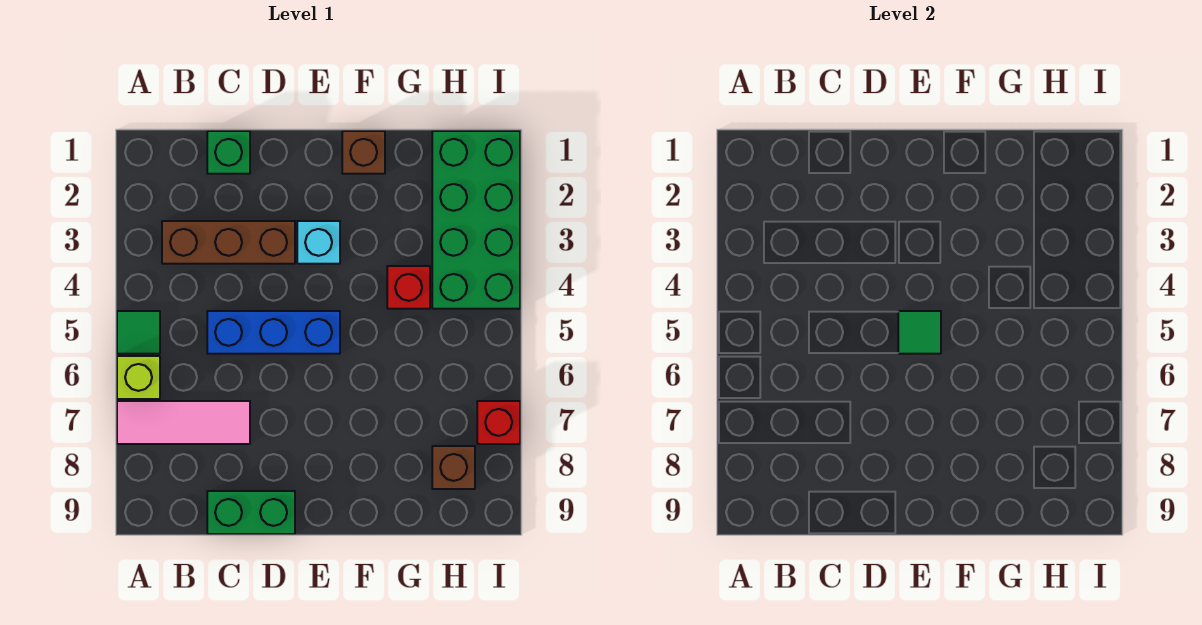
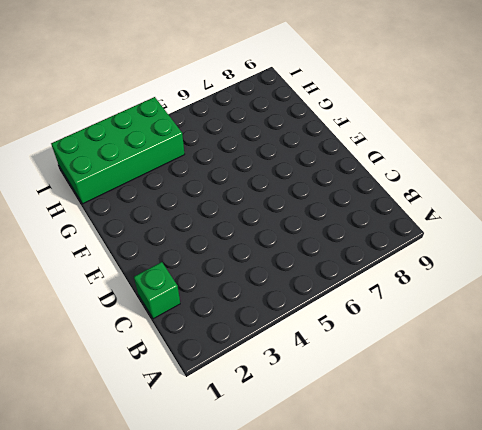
none -> green 1x1 tile [117,311,160,354]
none -> lime 1x1 brick [117,356,160,399]
none -> pink 1x3 tile [117,401,250,444]

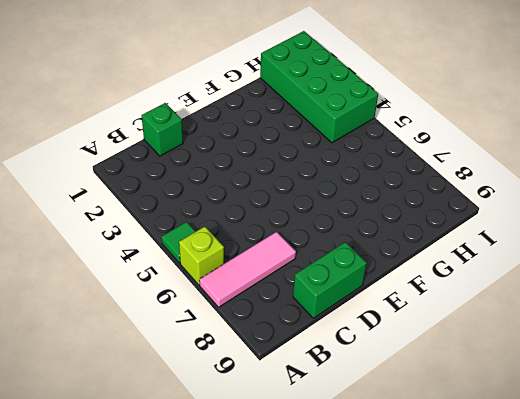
none -> brown 1x3 brick [162,221,295,264]
none -> blue 1x3 brick [207,311,340,354]
none -> cyan 1x1 brick [297,221,340,264]

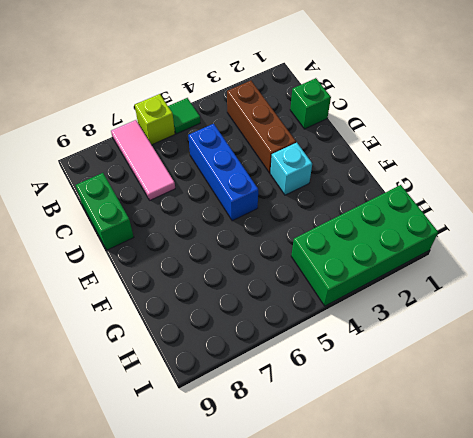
none -> brown 1x1 brick [342,131,385,174]
none -> red 1x1 brick [387,266,430,309]
none -> brown 1x1 brick [432,446,475,489]

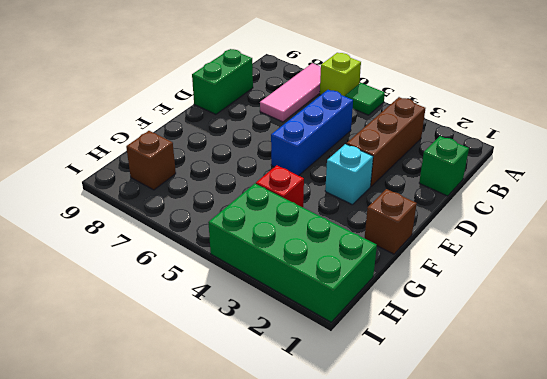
none -> red 1x1 brick [477,401,520,444]
none -> green 1x1 tile [898,311,941,354]

